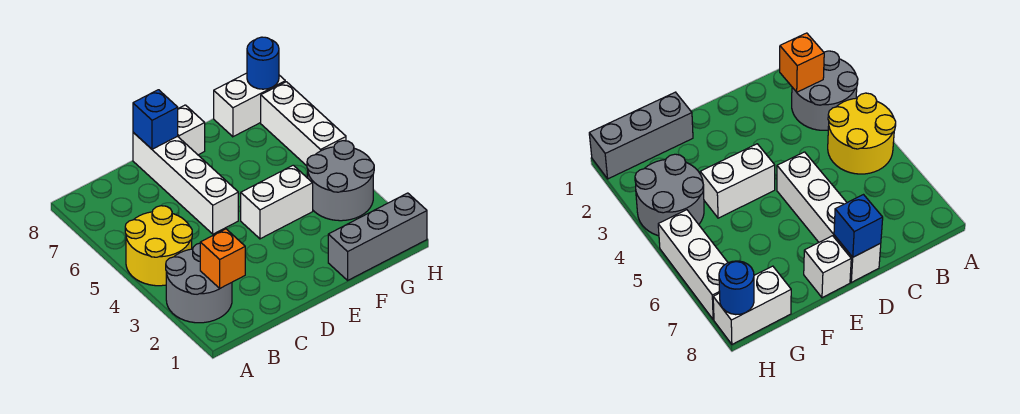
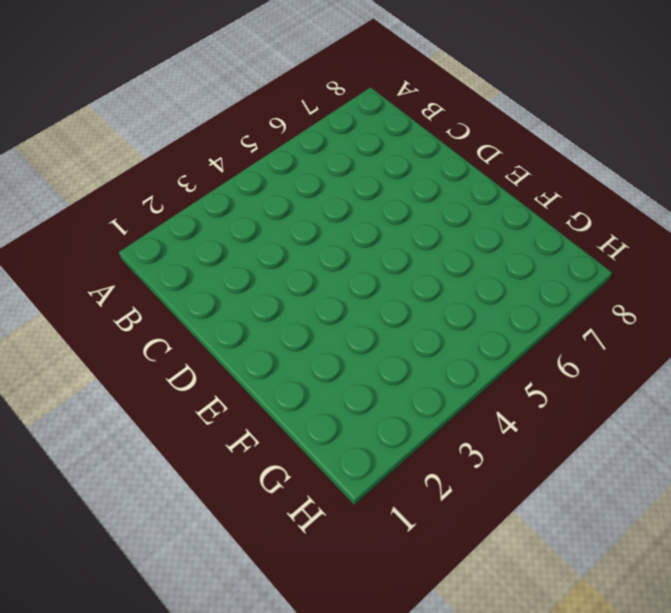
none -> grey 2x2 round brick [166,243,232,323]
none -> yellow 2x2 round brick [125,206,192,286]
none -> white 1x4 brick [133,132,238,234]

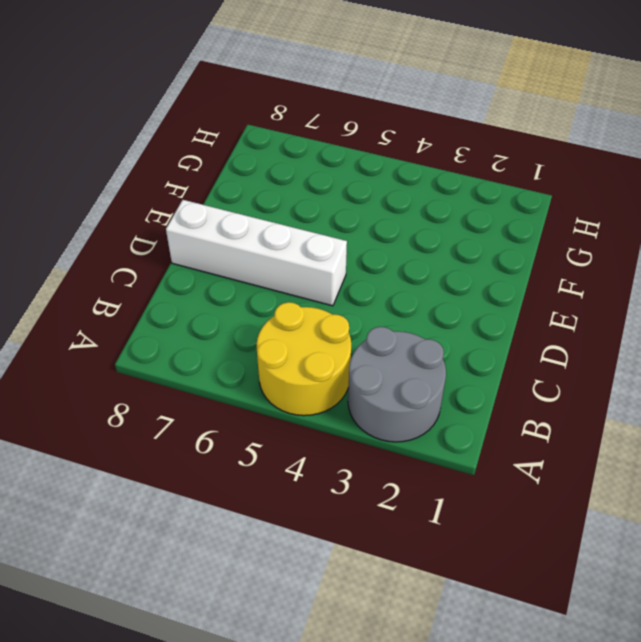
none -> white 1x2 brick [241,165,313,239]
none -> white 1x1 brick [178,105,205,155]
none -> grey 1x3 brick [328,193,427,280]

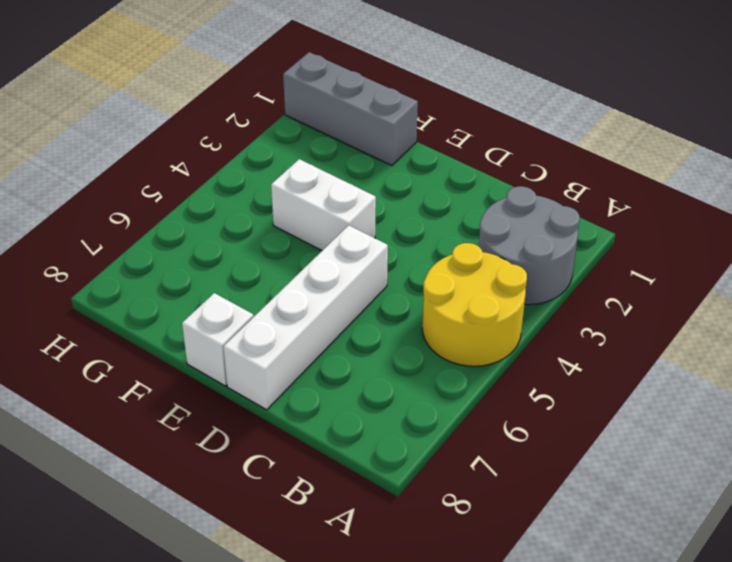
none -> grey 2x2 round brick [307,141,374,221]
none -> white 1x2 brick [214,73,285,137]
none -> white 1x3 brick [261,82,346,166]

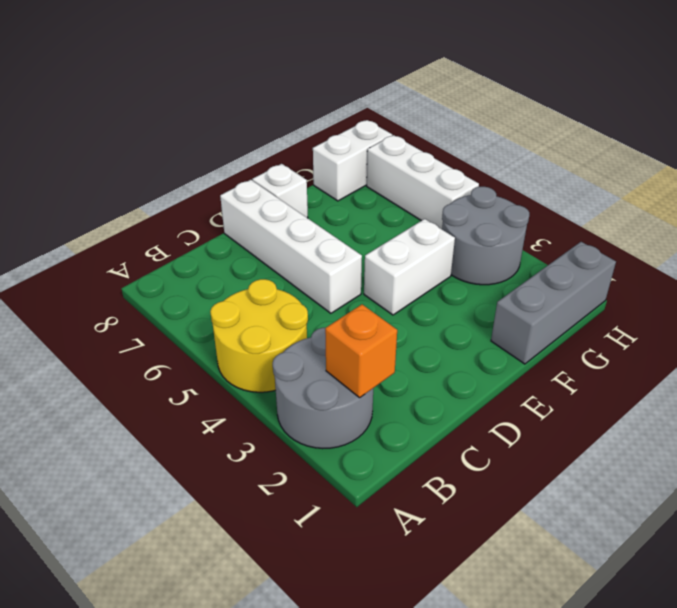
none -> blue 1x1 brick [133,90,178,149]
none -> blue 1x1 round brick [247,37,279,89]

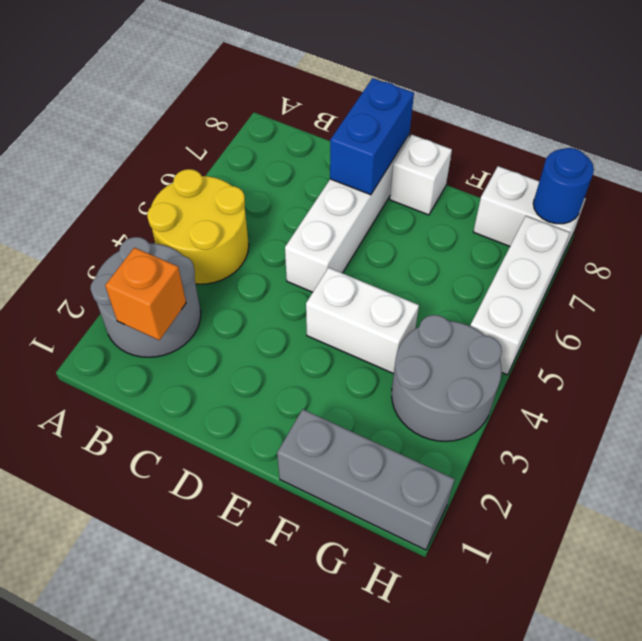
blue 1x2 brick [330,78,414,195] -> blue 1x1 brick [133,90,178,149]

